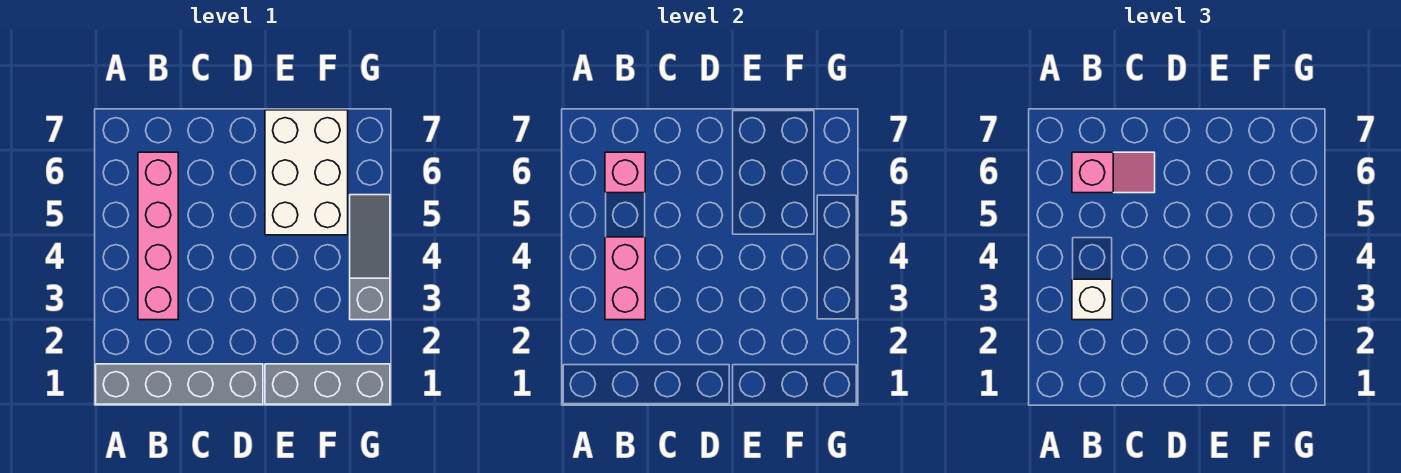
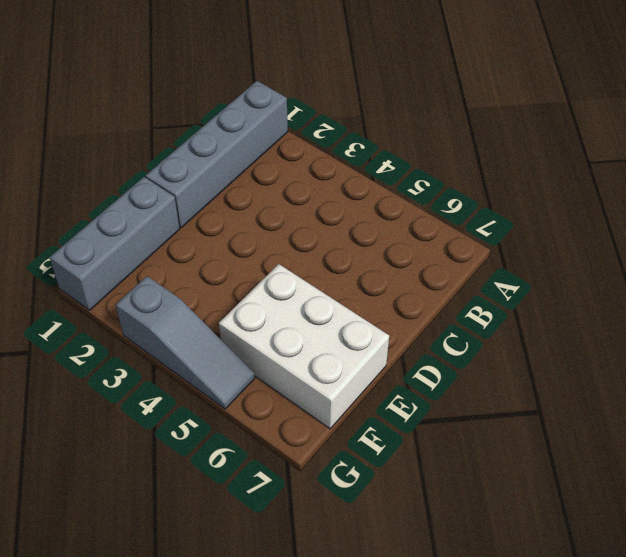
none -> pink 1x4 brick [138,152,178,320]
none -> pink 1x2 brick [605,237,645,320]

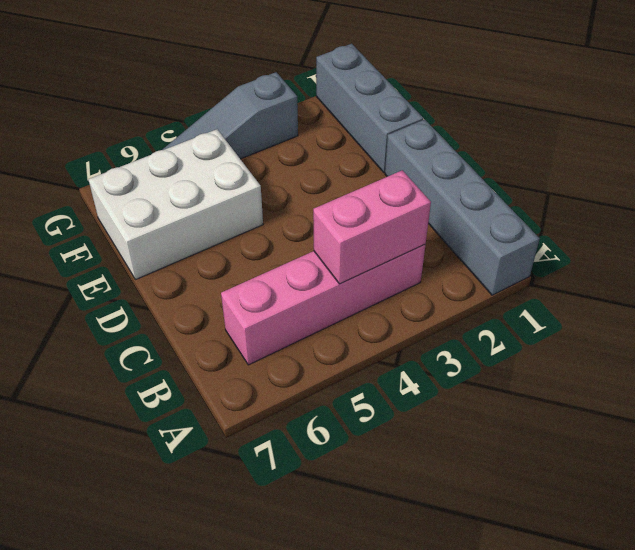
none -> pink 1x1 brick [605,152,645,193]
none -> white 1x1 brick [1072,279,1112,320]

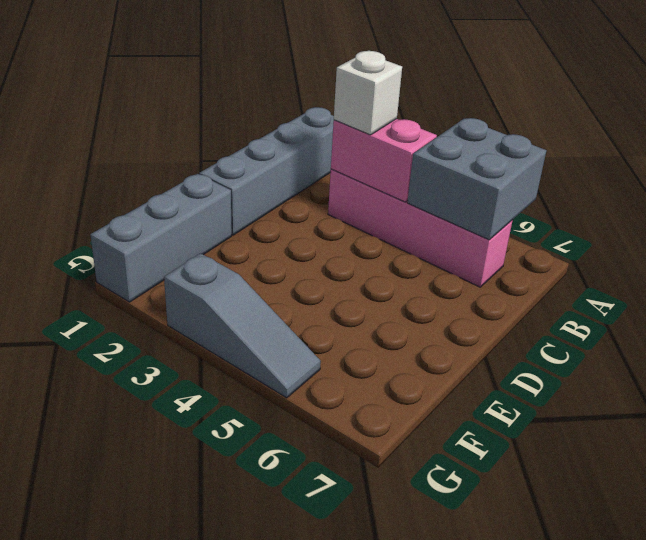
grey 2x2 brick [407,118,546,240] -> pink 1x1 brick [605,152,645,193]
none -> white 2x3 brick [265,110,348,235]
none -> pink 1x2 slope [1072,152,1155,193]

